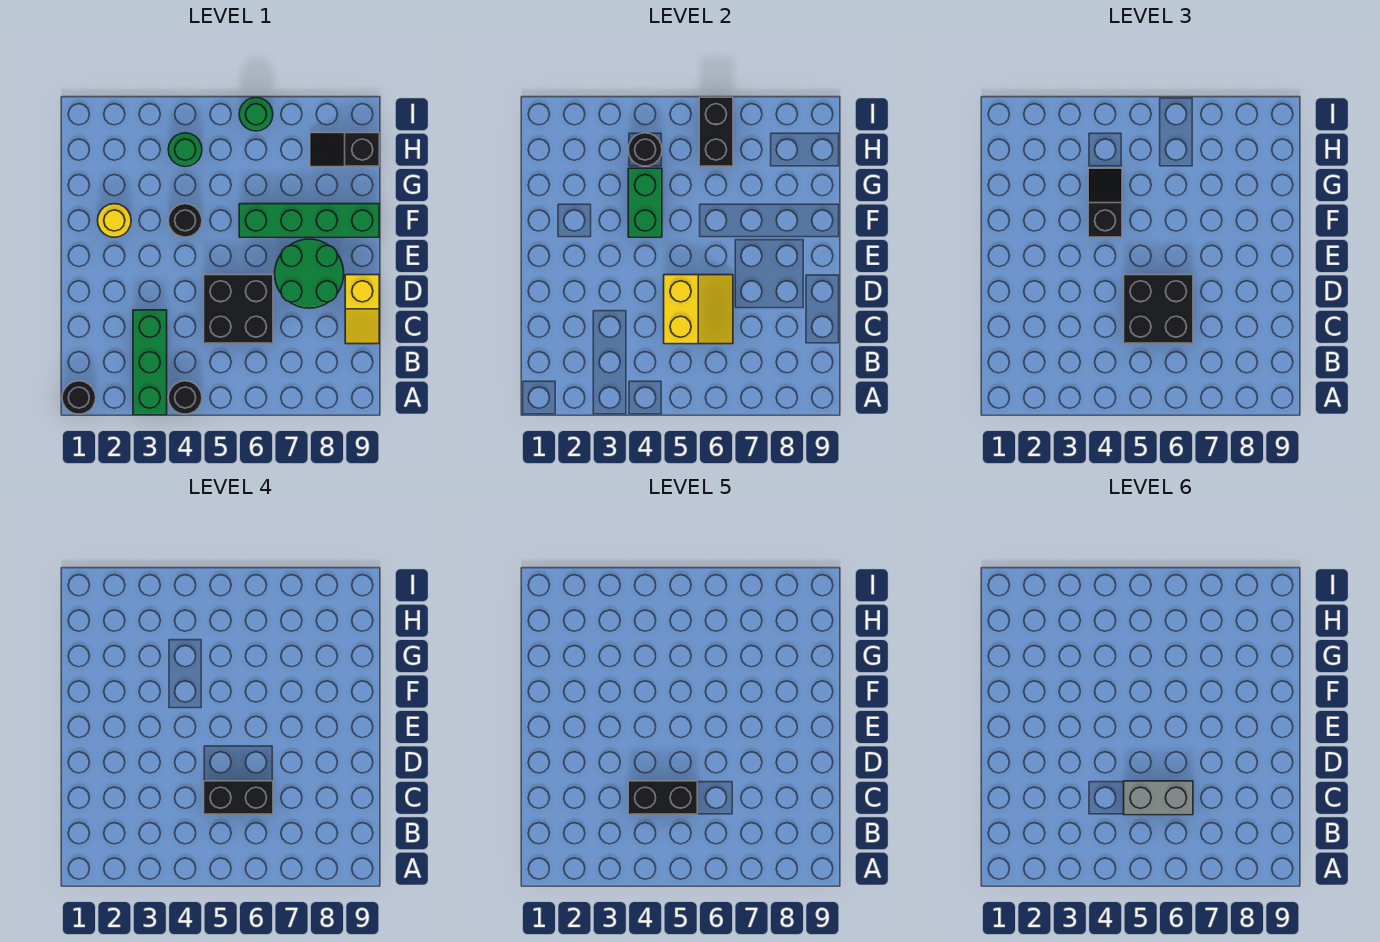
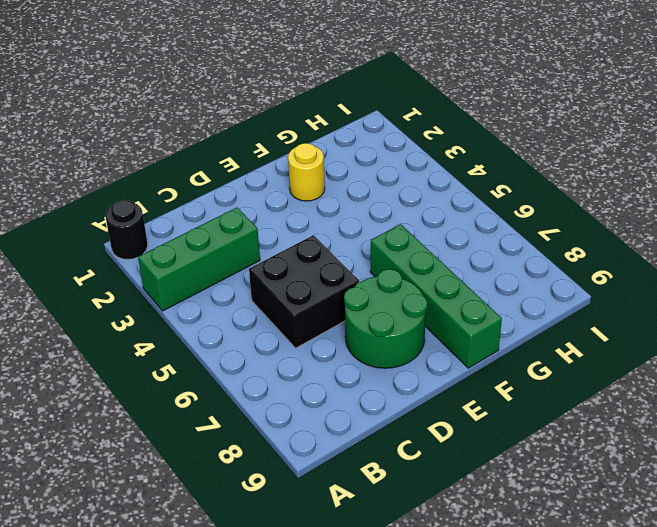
none -> black 1x1 round brick [168,381,202,414]
none -> yellow 1x2 slope [345,275,379,344]
none -> black 1x1 round brick [168,204,202,237]

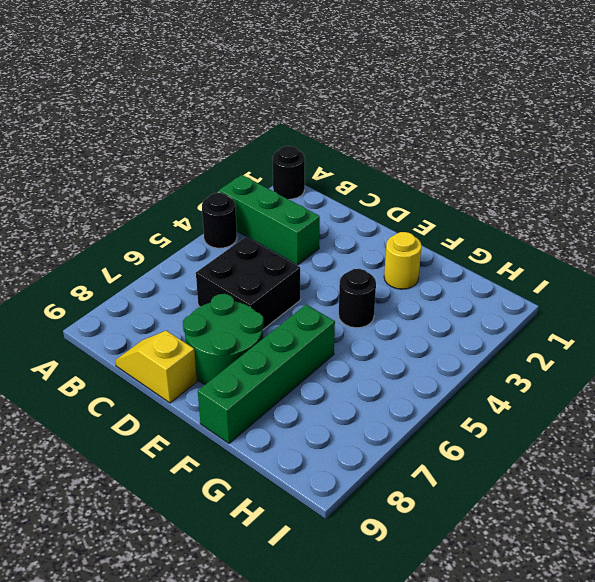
none -> green 1x1 round brick [168,133,202,166]
none -> black 1x2 slope [310,133,379,167]
none -> green 1x1 round brick [239,97,273,131]

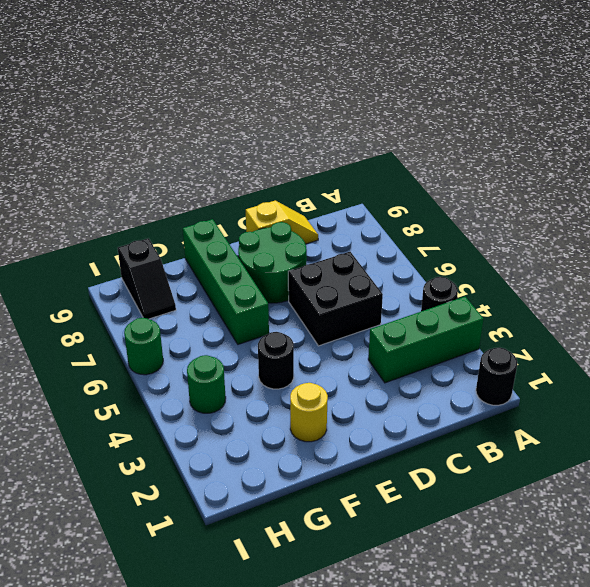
none -> yellow 2x2 slope [664,275,733,344]
none -> green 1x2 brick [628,168,662,237]
none -> black 1x1 round brick [628,133,662,166]

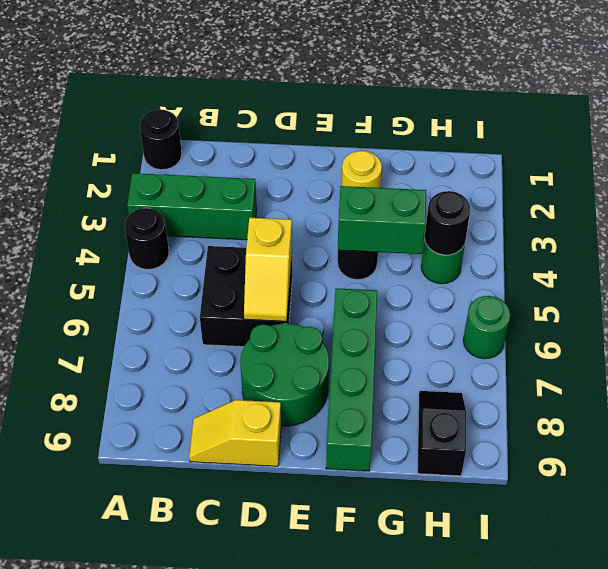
yellow 1x2 slope [244,218,292,321] -> yellow 2x2 slope [664,275,733,344]
none -> black 1x2 brick [699,97,733,167]
none -> black 2x2 brick [1124,275,1193,344]
none -> black 1x2 slope [1088,168,1122,237]

